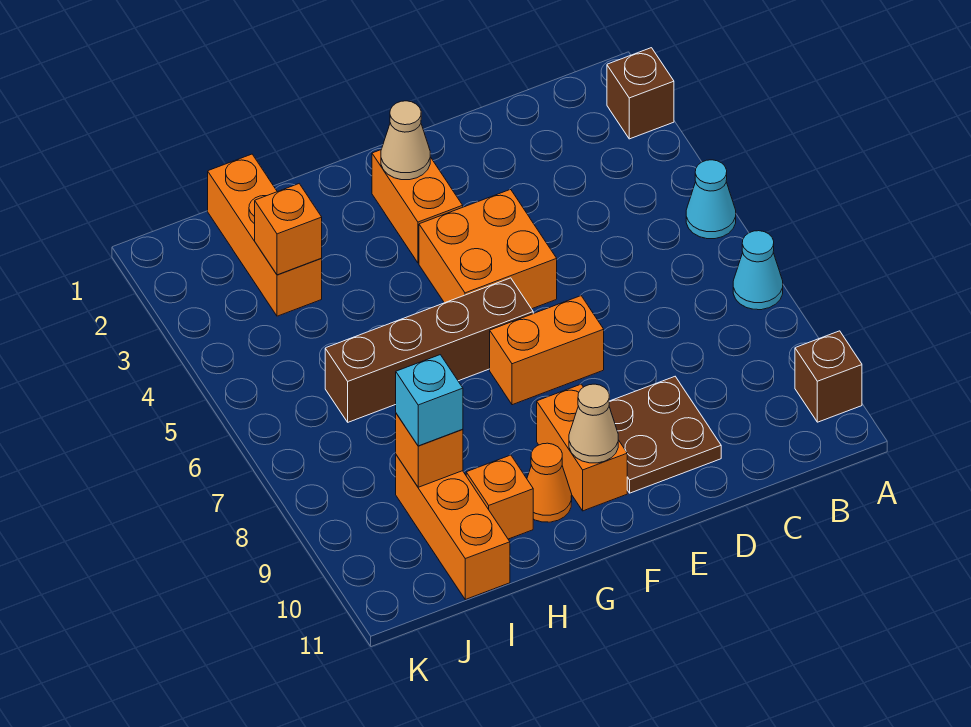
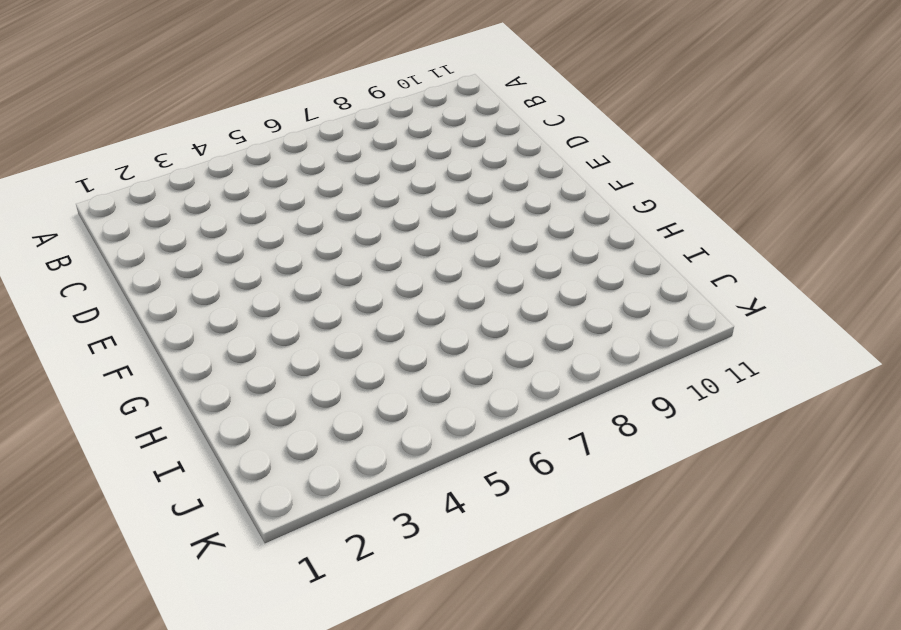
none -> brown 1x1 brick [607,48,674,139]
none -> cyan 1x1 cone [686,160,736,239]
none -> cyan 1x1 cone [733,231,783,310]

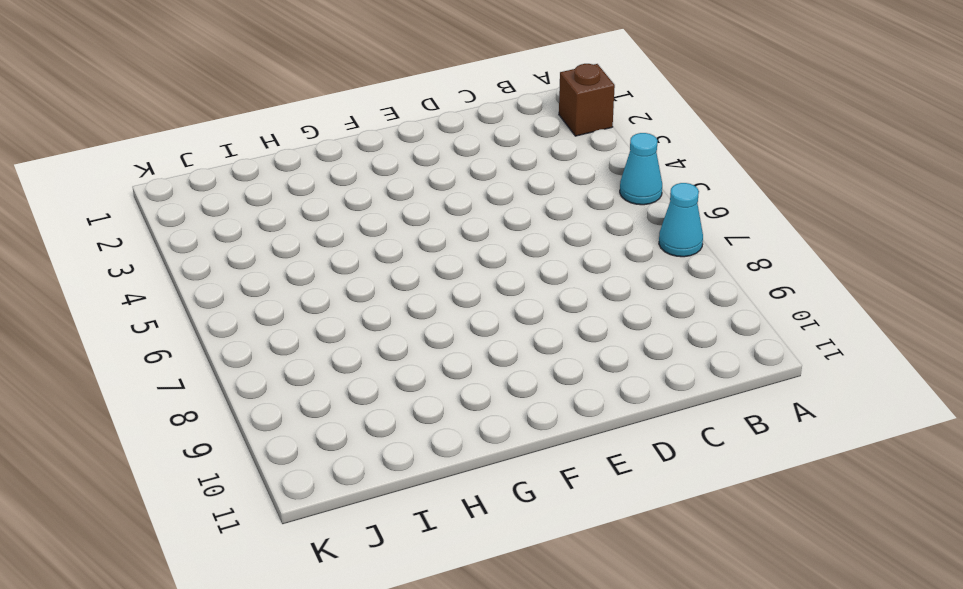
none -> brown 1x1 brick [795,331,862,422]
none -> brown 2x2 plate [609,377,721,493]
none -> orange 2x2 brick [419,189,557,309]

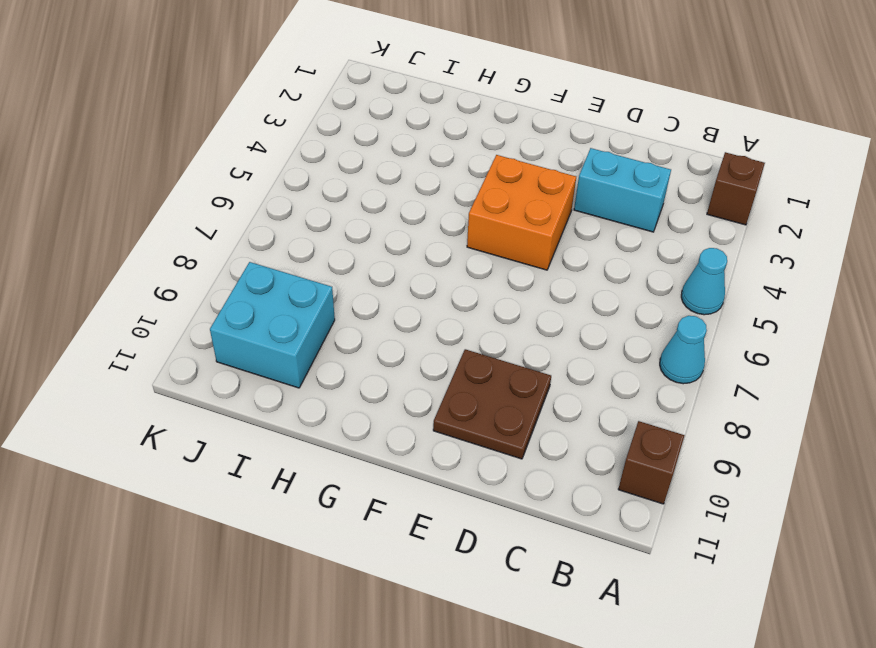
cyan 1x2 brick [574,148,671,232] -> none
cyan 2x2 brick [210,262,335,388] -> orange 1x3 brick [396,455,510,599]
none -> orange 1x2 brick [490,296,604,405]
none -> orange 1x2 brick [372,150,463,263]
none -> brown 1x4 brick [325,278,533,422]

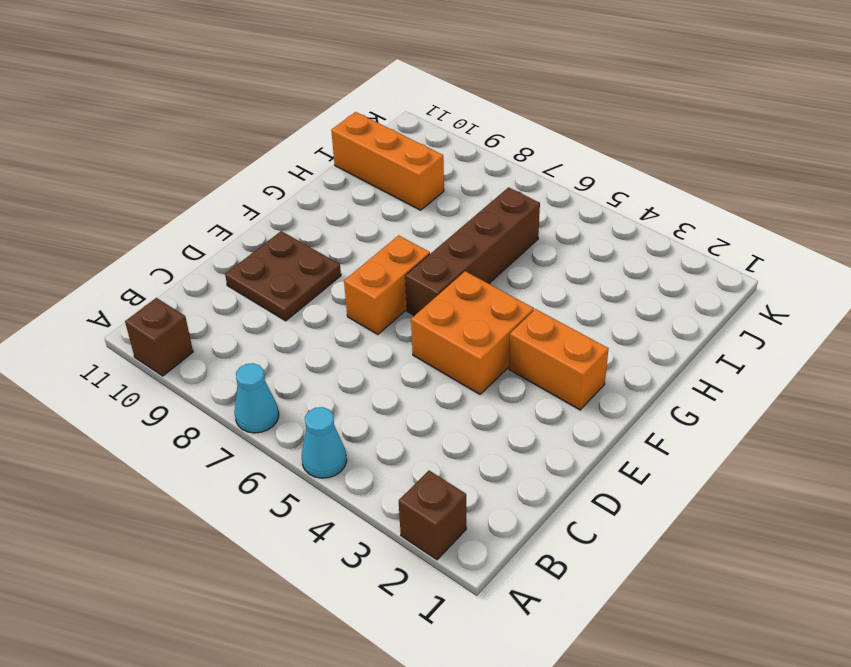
none -> orange 1x2 brick [537,384,627,511]
none -> orange 1x1 cone [527,443,572,522]
none -> orange 1x1 brick [466,455,533,539]

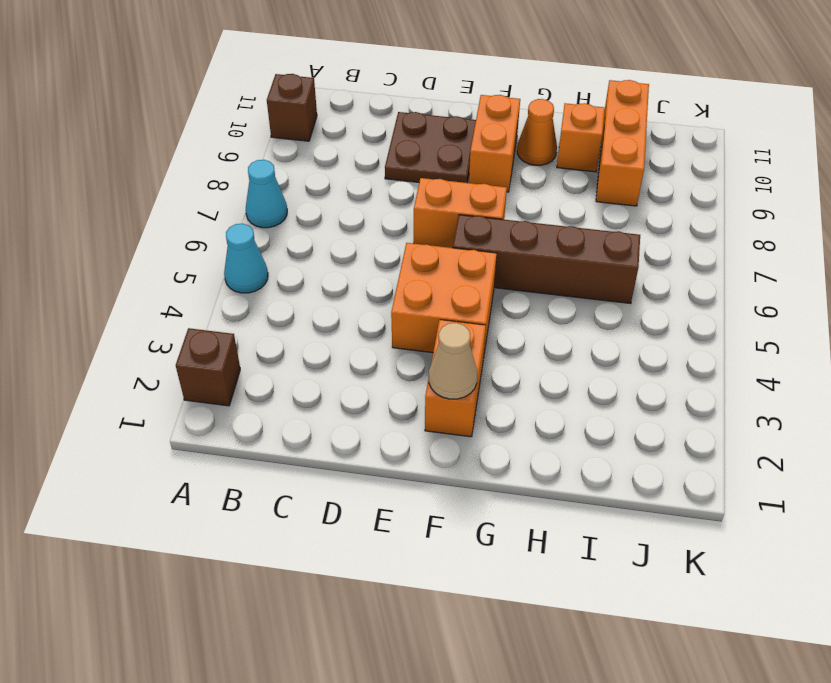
none -> orange 1x3 brick [208,154,322,316]
none -> tan 1x1 cone [569,384,618,463]
none -> orange 1x1 brick [255,184,322,275]

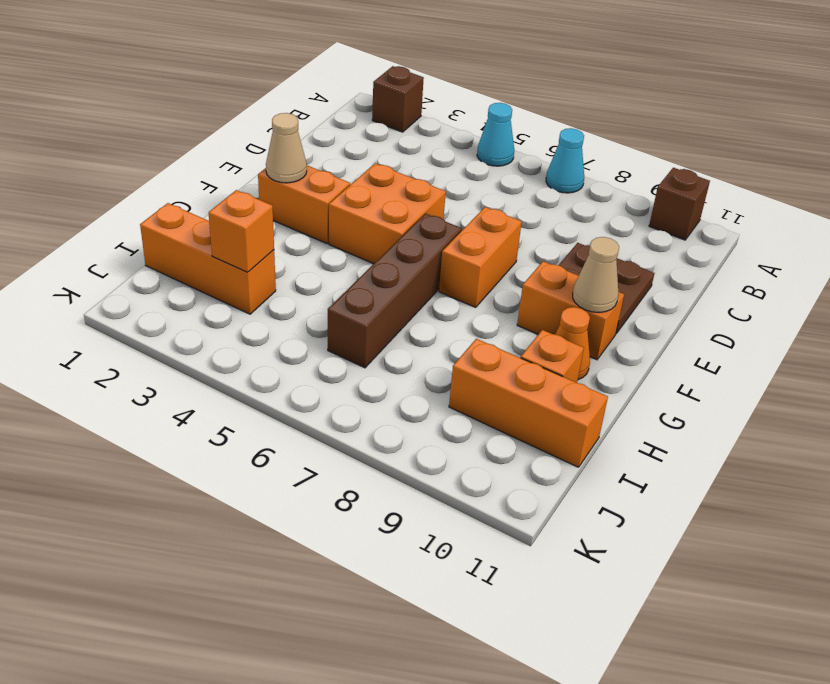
none -> orange 1x1 brick [396,414,463,487]
none -> cyan 1x1 brick [396,355,463,446]

